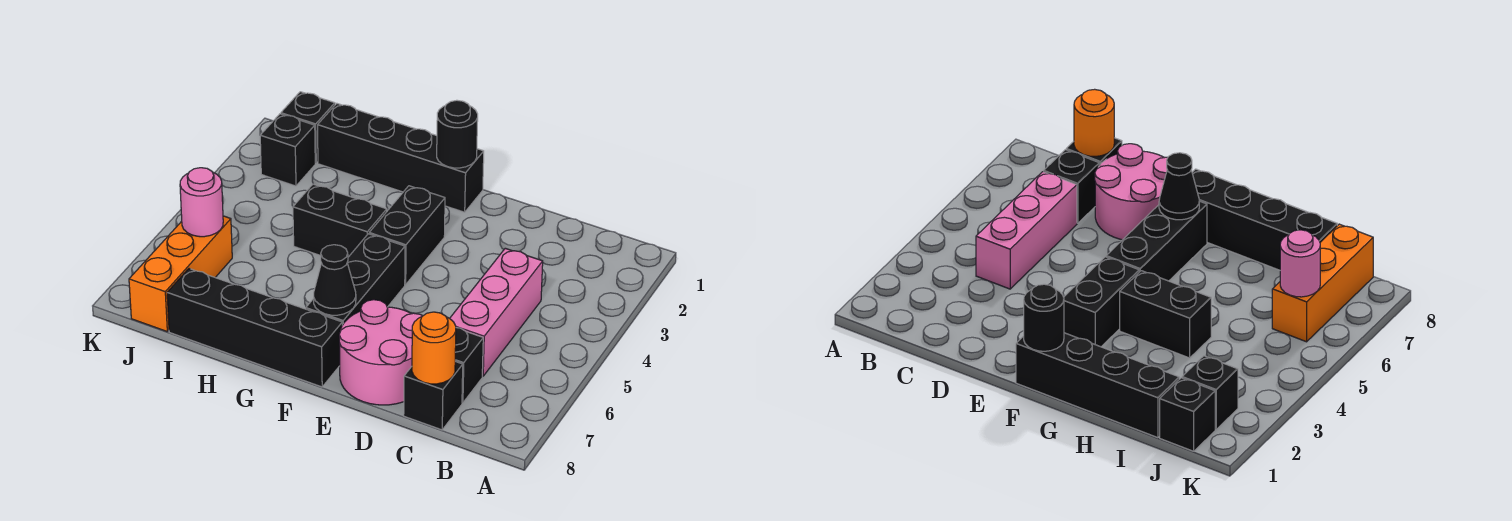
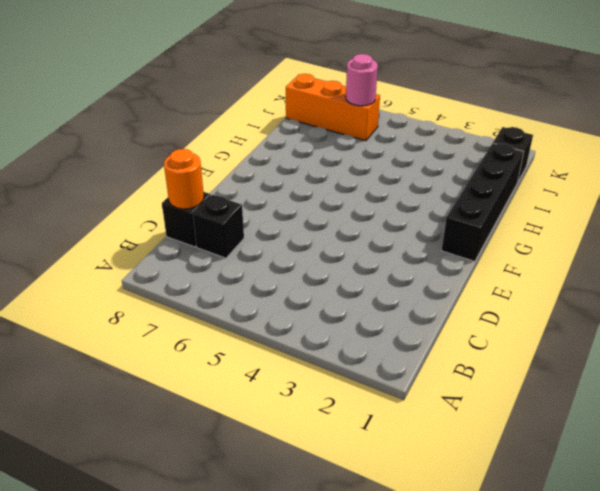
none -> pink 1x3 brick [450,248,543,376]
none -> pink 2x2 round brick [339,300,422,405]
none -> black 1x2 brick [369,186,445,285]

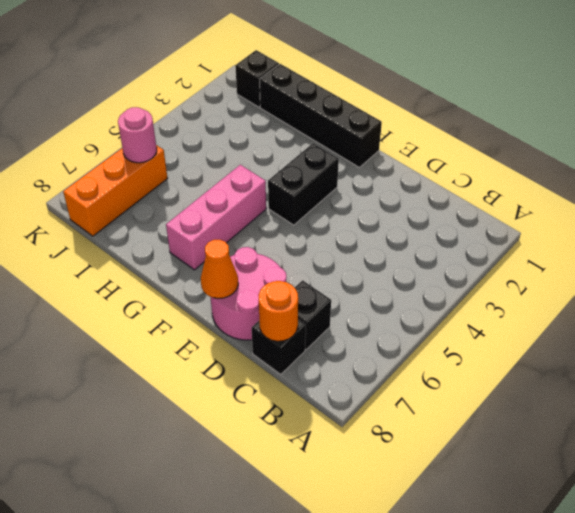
orange 1x1 cone [201,240,238,298] -> none
pink 1x3 brick [166,165,266,270] -> pink 1x3 brick moved to [450,248,543,376]
none -> black 1x3 brick [306,234,405,325]
none -> black 1x4 brick [167,269,342,387]
none -> black 1x2 brick [293,184,387,257]

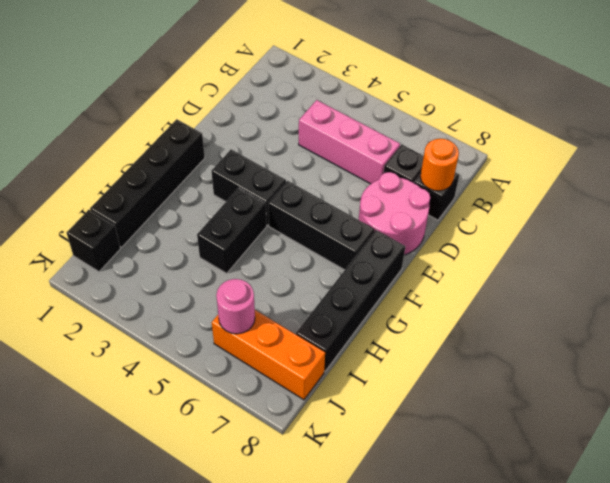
none -> black 1x1 brick [260,114,315,186]
none -> black 1x1 round brick [437,100,478,168]
none -> black 1x1 cone [314,245,356,315]

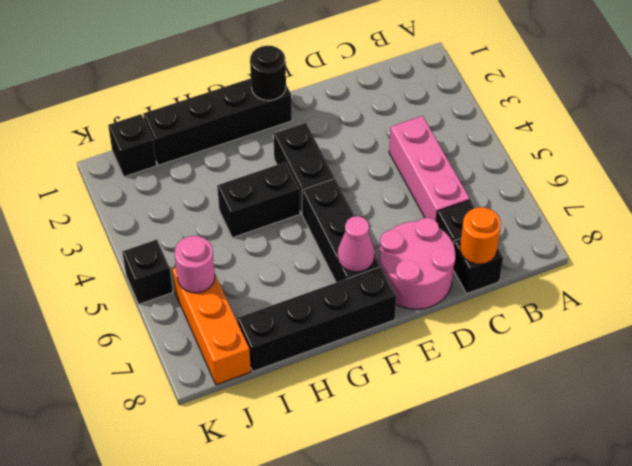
pink 1x1 cone [338,216,375,272] -> black 1x1 cone [314,245,356,315]
black 1x1 brick [122,240,173,304] -> black 1x1 brick moved to [260,114,315,186]

